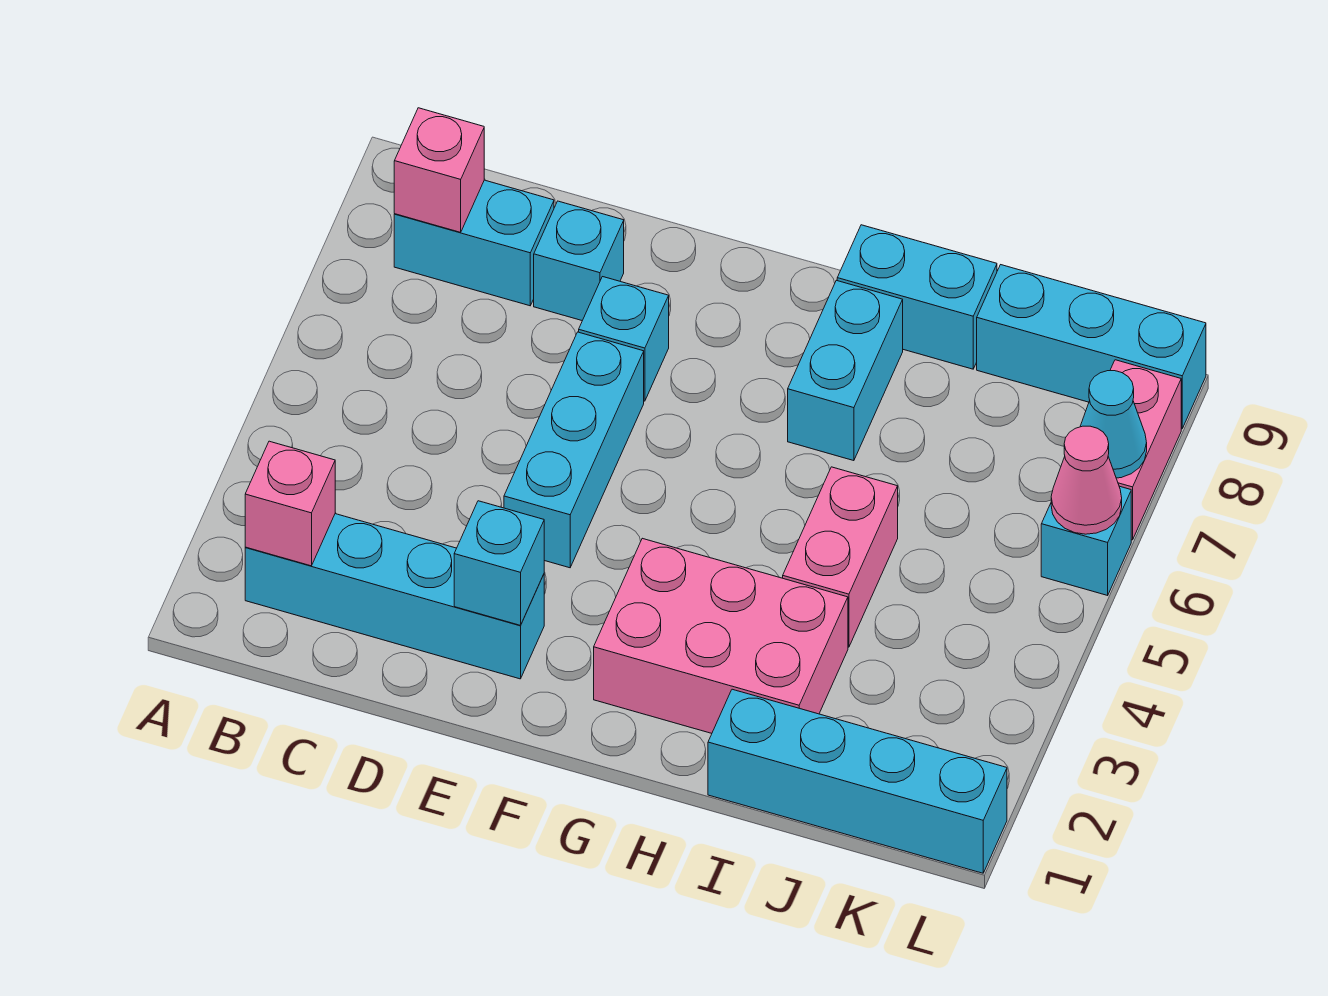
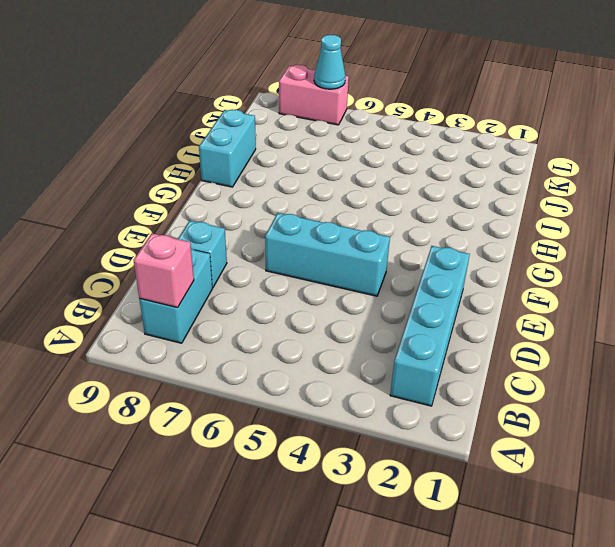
none -> cyan 1x1 brick [579,277,669,401]
none -> pink 2x3 brick [594,538,848,733]
none -> cyan 1x2 brick [788,280,903,461]

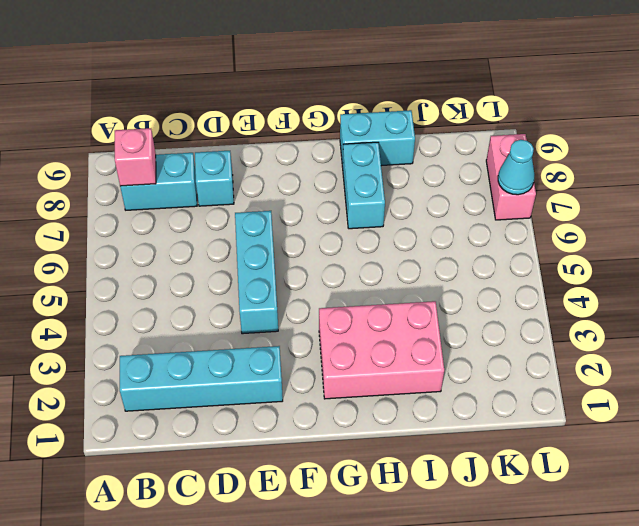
none -> cyan 1x1 brick [579,277,669,401]
none -> cyan 1x4 brick [708,689,1007,873]
none -> pink 1x2 brick [783,467,898,647]

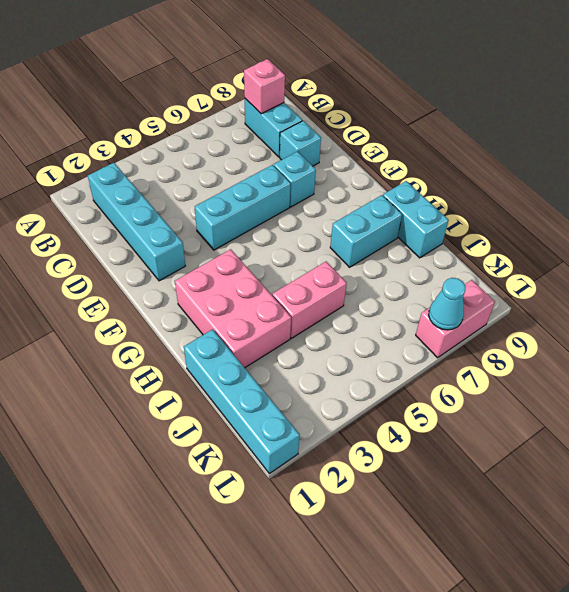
none -> cyan 1x3 brick [977,265,1206,429]
none -> cyan 1x1 brick [1041,486,1131,595]
none -> pink 1x1 brick [245,441,335,566]

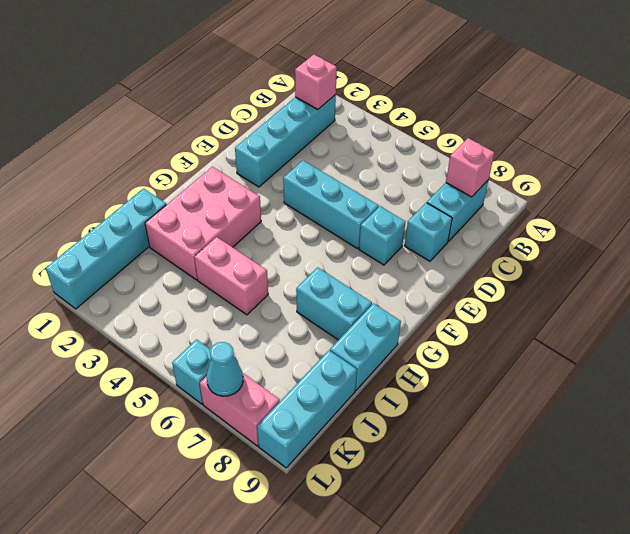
none -> cyan 1x1 brick [454,501,544,625]
none -> pink 1x1 cone [1051,426,1122,534]

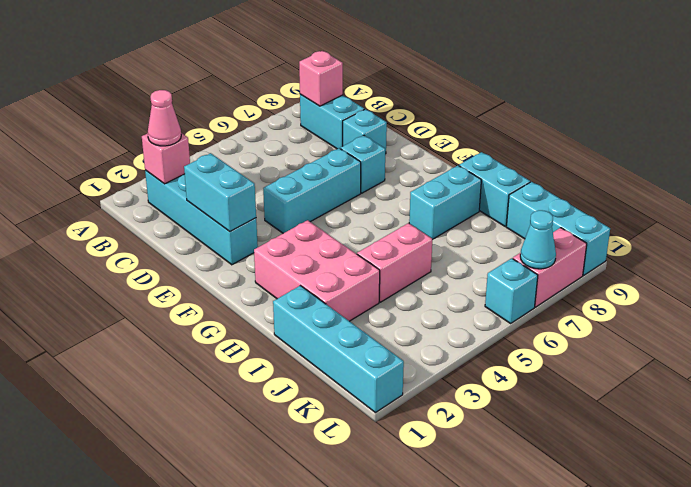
pink 1x1 cone [148,90,181,146] -> pink 1x1 cone moved to [1051,426,1122,534]
cyan 1x2 brick [184,153,256,231] -> cyan 1x1 brick [454,501,544,625]

